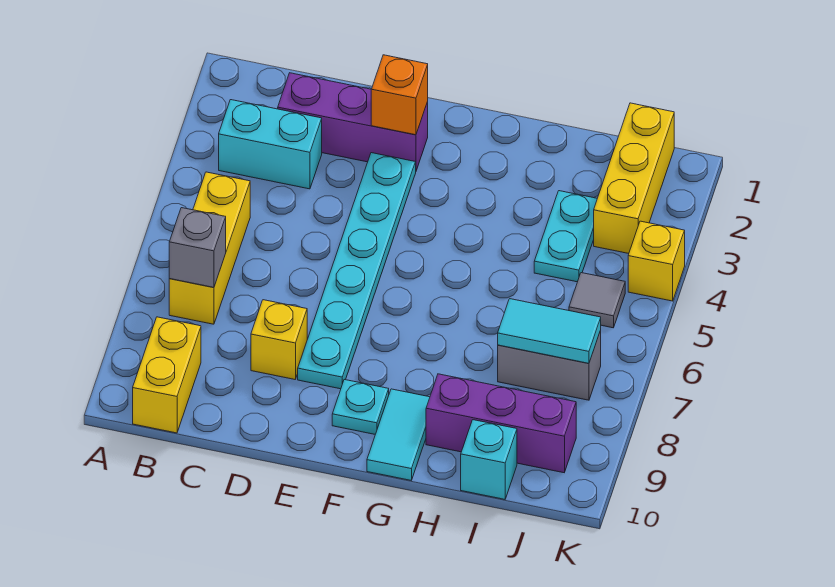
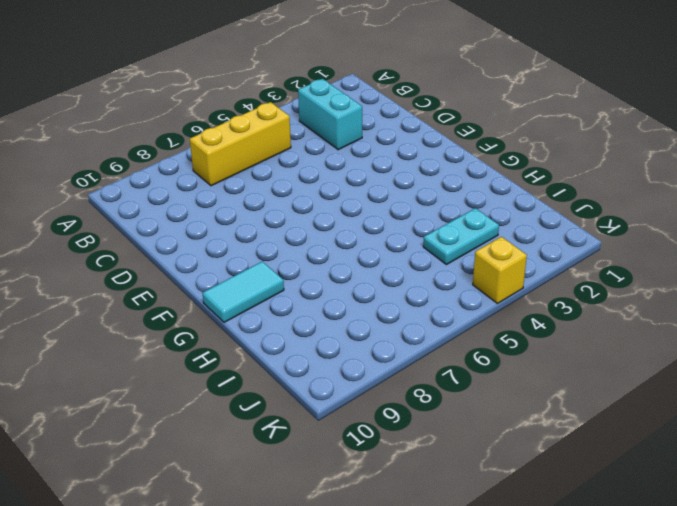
none -> yellow 1x2 brick [133,317,201,433]
none -> purple 1x3 brick [278,73,428,171]
none -> yellow 1x1 brick [251,300,307,379]

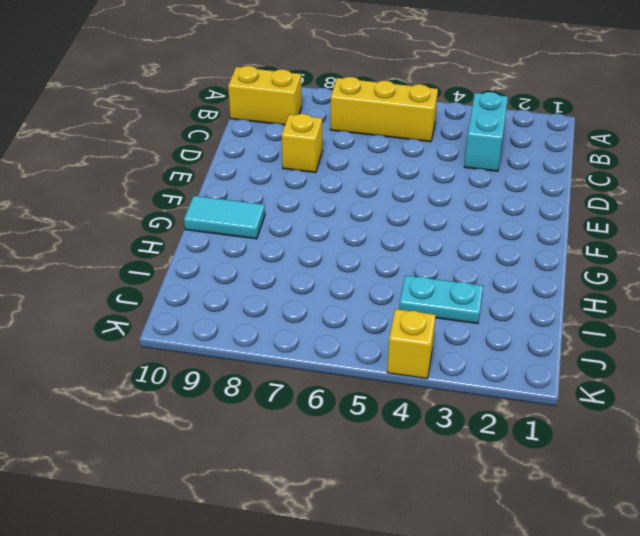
none -> purple 1x3 brick [278,73,428,171]
none -> cyan 1x6 plate [298,153,416,389]
none -> cyan 1x1 plate [332,380,389,434]

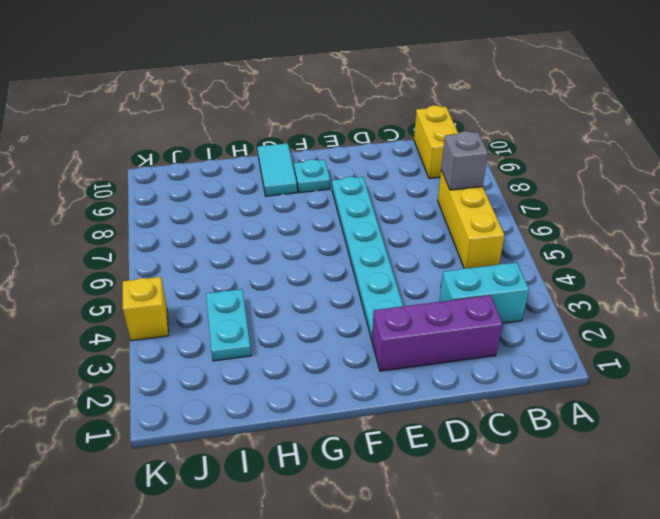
none -> yellow 1x1 brick [251,300,307,379]
none -> purple 1x3 brick [426,374,576,473]
none -> grey 1x2 brick [498,331,601,400]

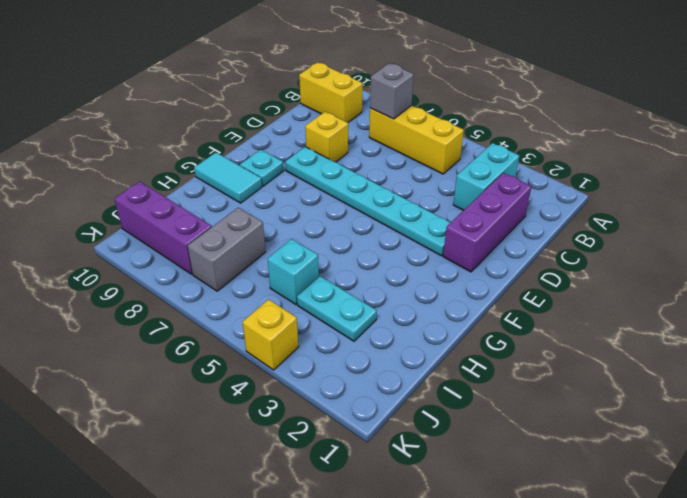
cyan 1x1 brick [268,239,319,305] -> cyan 1x1 brick moved to [461,420,517,499]
purple 1x3 brick [115,181,212,274] -> purple 1x3 brick turned to [426,374,576,473]
none -> yellow 1x3 brick [594,103,674,254]
none -> grey 1x1 tile [569,273,625,328]
none -> orange 1x1 brick [371,55,428,135]

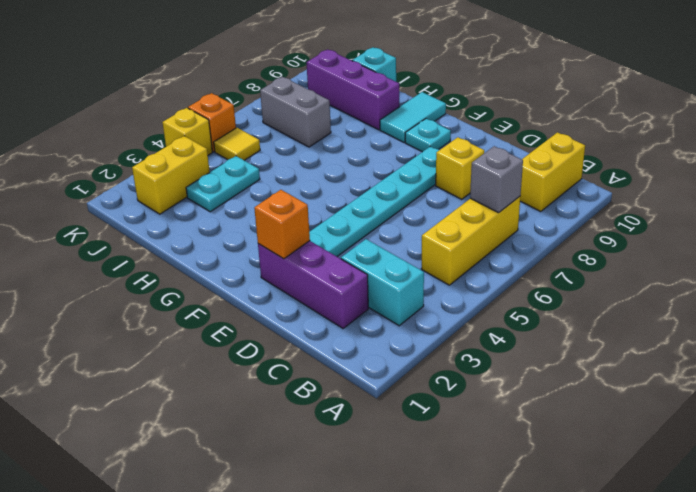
yellow 1x2 brick [132,136,210,214] -> yellow 1x3 brick [594,103,674,254]
yellow 1x1 tile [214,128,260,160] -> grey 1x1 tile [569,273,625,328]
orange 1x1 brick [188,93,236,152] -> none
none -> cyan 1x2 tile [498,299,601,363]

